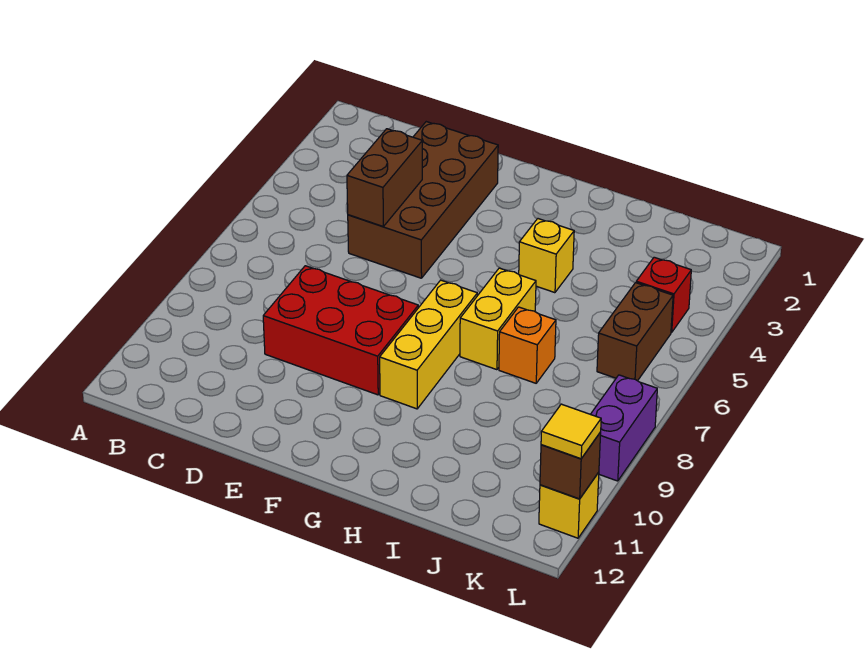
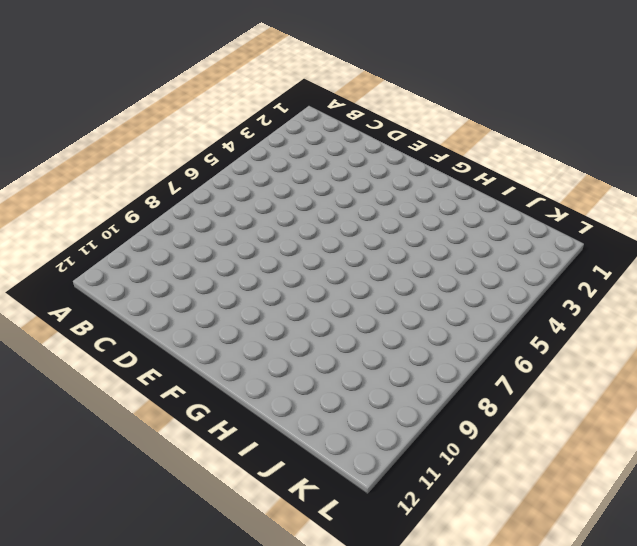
none -> brown 2x4 brick [348,122,498,278]
none -> red 2x3 brick [263,266,418,395]
none -> yellow 1x3 brick [380,280,477,409]

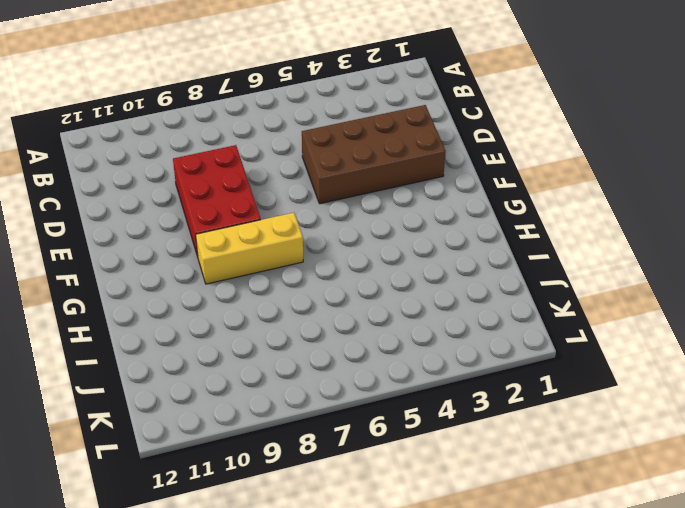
none -> yellow 1x1 brick [519,219,574,293]
none -> yellow 1x2 brick [460,268,536,370]
none -> orange 1x1 brick [499,307,556,383]

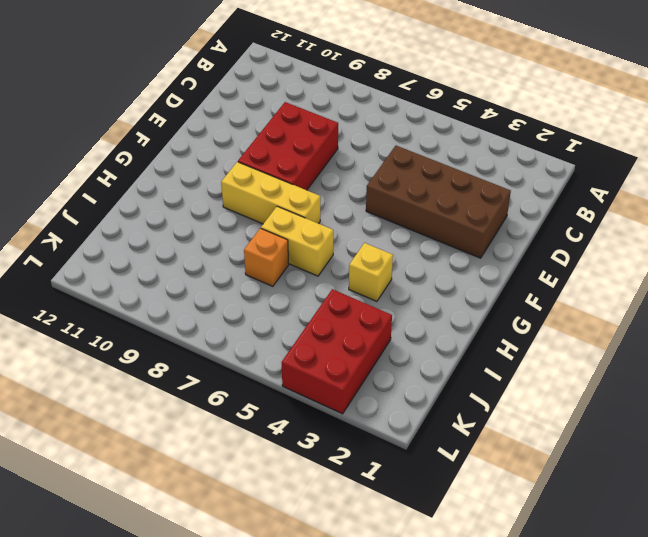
red 2x3 brick [282,289,392,414] -> red 1x1 brick [636,257,691,332]
none -> brown 1x2 brick [597,283,673,381]
none -> purple 1x2 brick [591,375,657,481]
none -> yellow 1x1 brick [539,472,599,538]

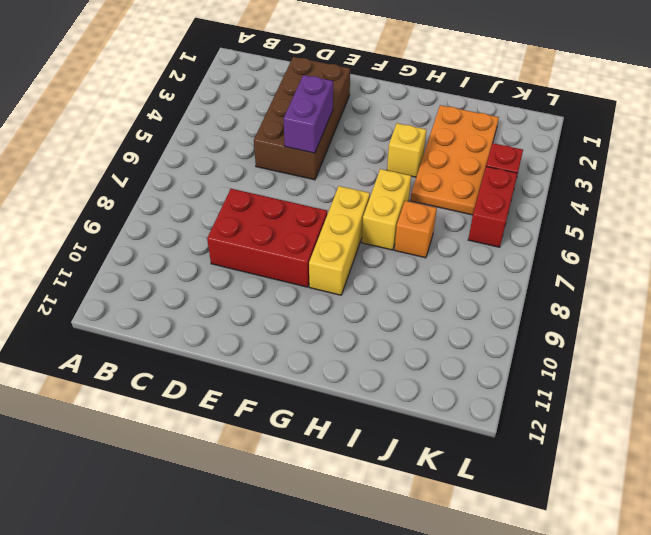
purple 1x2 brick [283,75,333,153] -> purple 1x2 brick moved to [591,375,657,481]
orange 2x4 plate [411,105,499,215] -> none
red 1x2 brick [468,166,518,247] -> brown 1x2 brick [597,283,673,381]
none -> yellow 1x1 brick [539,472,599,538]
none -> brown 1x2 brick [347,129,422,226]
none -> brown 1x1 brick [540,432,601,499]

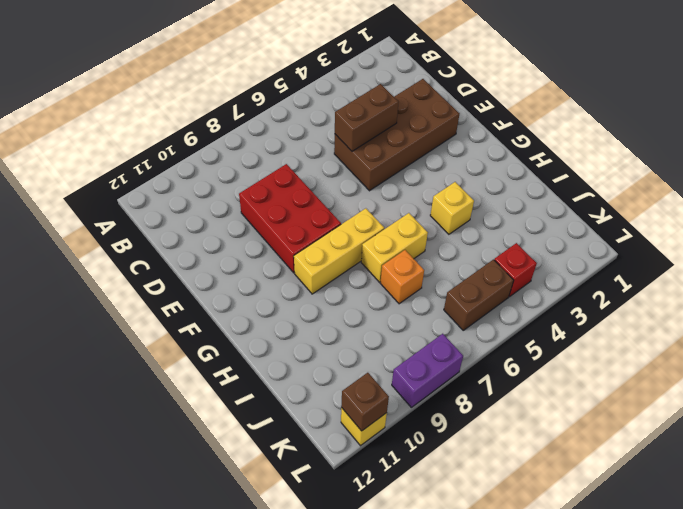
none -> yellow 1x1 tile [541,404,601,459]

